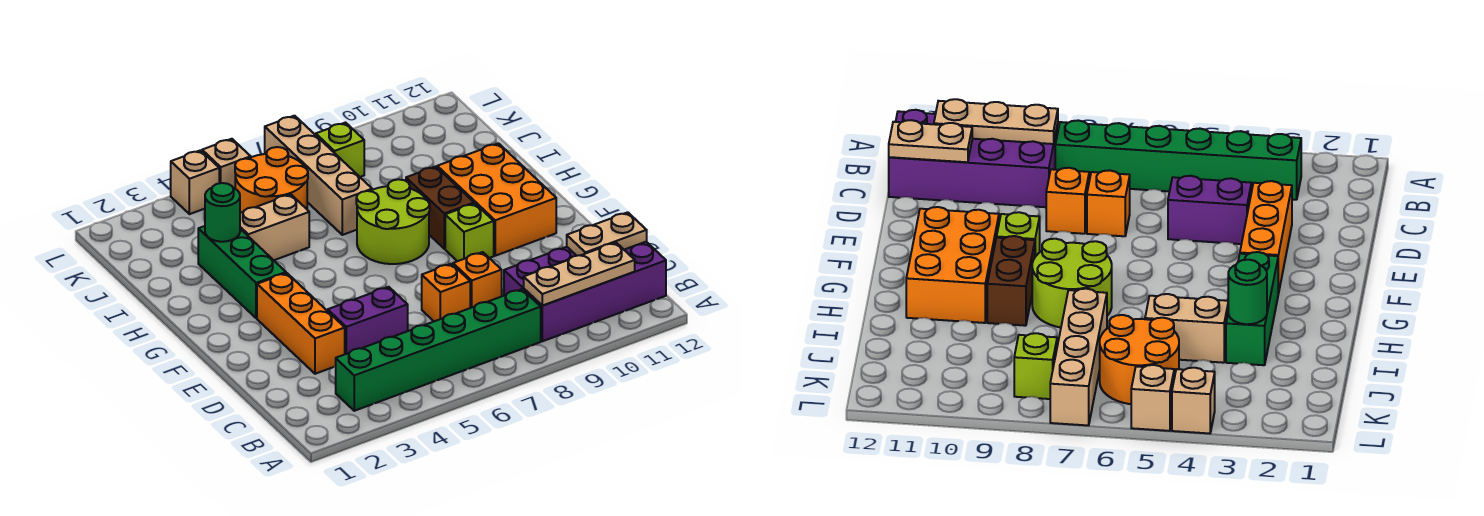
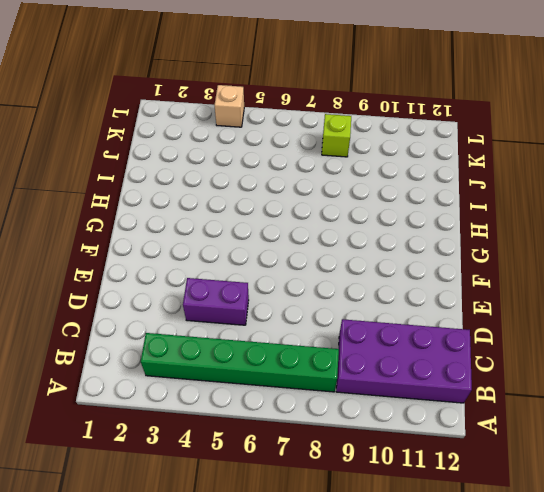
none -> orange 1x3 brick [257,273,345,374]
none -> orange 1x1 brick [422,264,470,321]
none -> orange 1x1 brick [453,252,502,308]

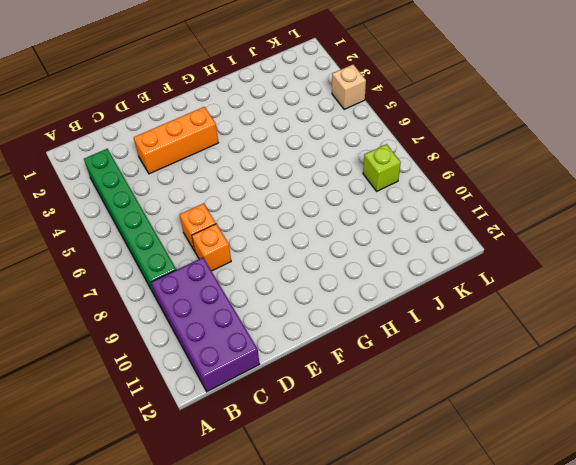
none -> purple 1x2 brick [328,287,408,354]
none -> lime 1x1 brick [445,204,494,261]
none -> orange 2x3 brick [437,143,556,256]

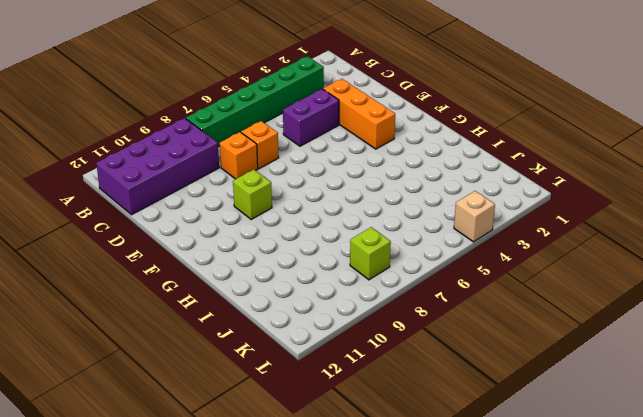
none -> orange 2x3 brick [437,143,556,256]
none -> green 1x3 brick [198,226,286,318]
none -> lime 2x2 round brick [356,179,430,264]

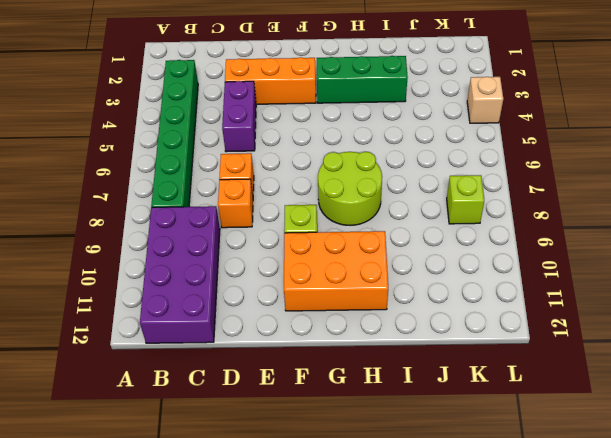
none -> brown 1x2 brick [406,166,474,249]
none -> tan 1x2 brick [240,194,309,260]
none -> tan 1x4 brick [265,116,372,235]

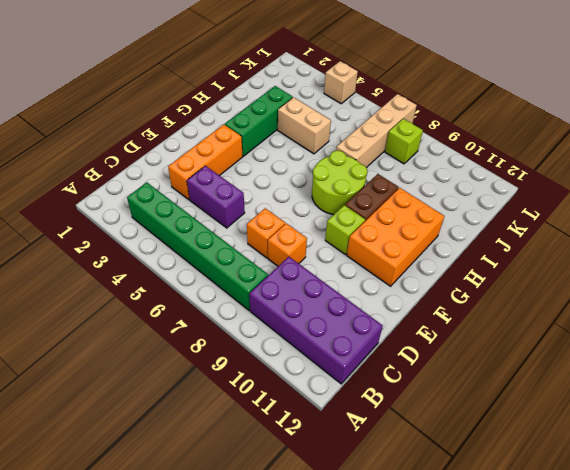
none -> orange 2x2 round brick [235,147,308,213]
none -> tan 1x1 brick [202,139,251,188]
none -> tan 1x3 plate [524,243,635,306]

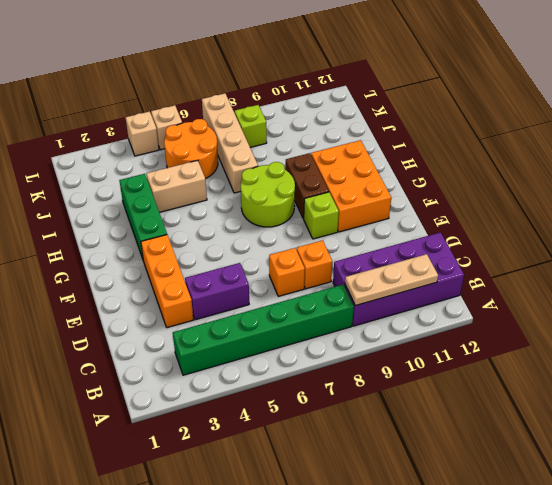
none -> tan 1x2 plate [567,212,647,256]
none -> green 1x1 round brick [205,183,240,242]

